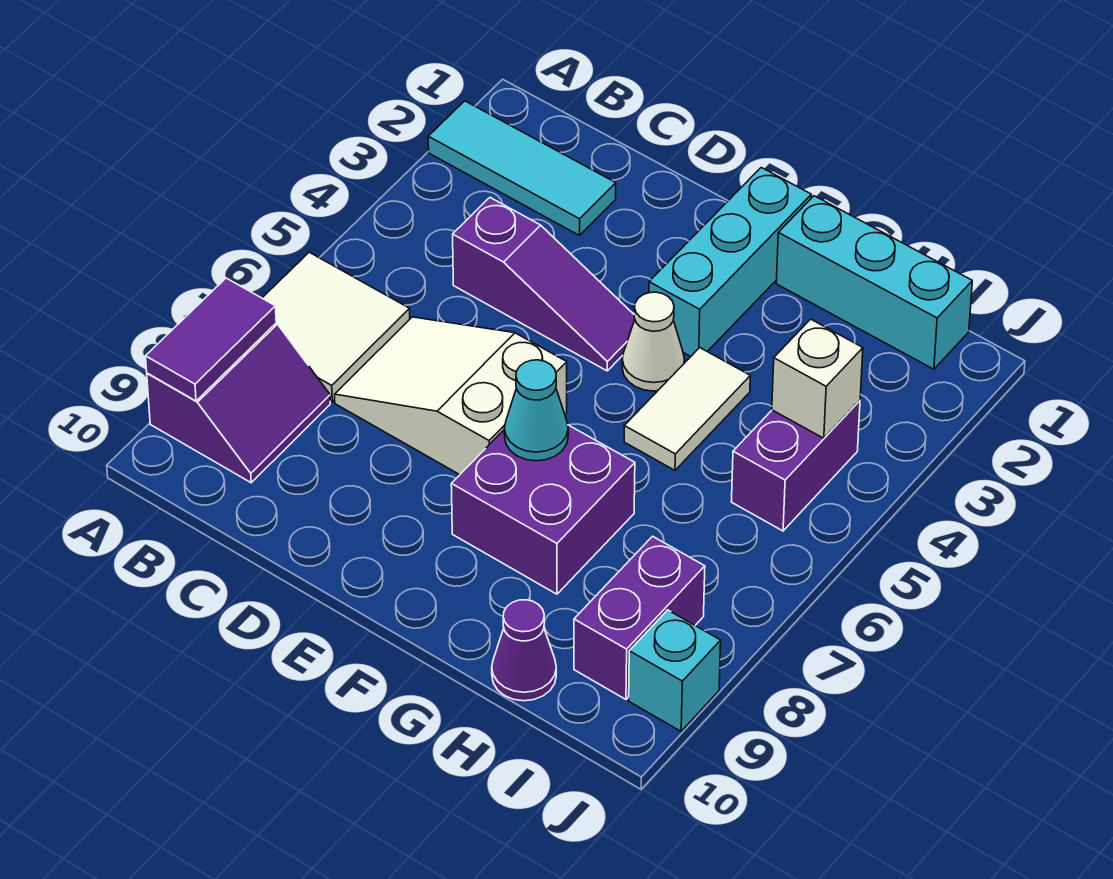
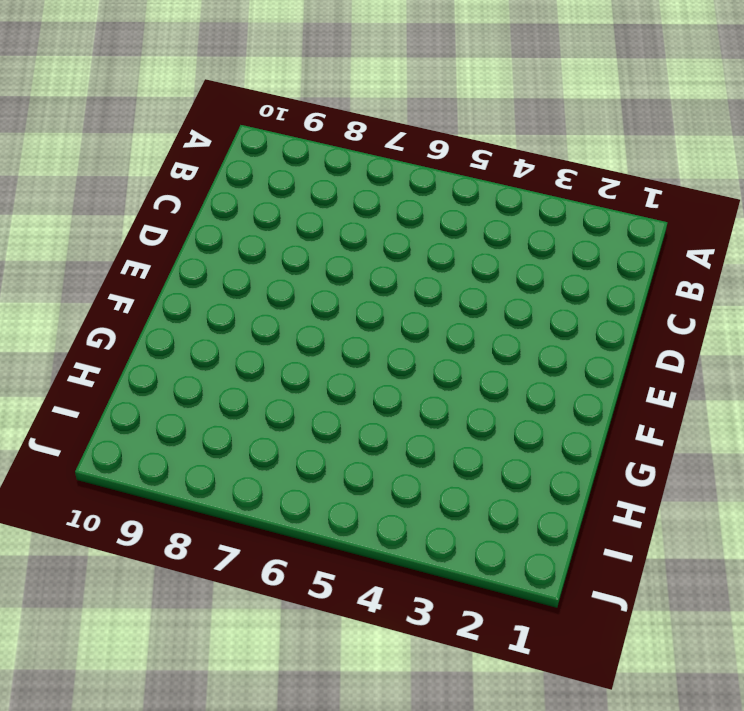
none -> cyan 1x3 tile [428,101,616,235]
none -> white 2x2 tile [262,252,410,402]
none -> purple 2x2 slope [147,323,330,483]

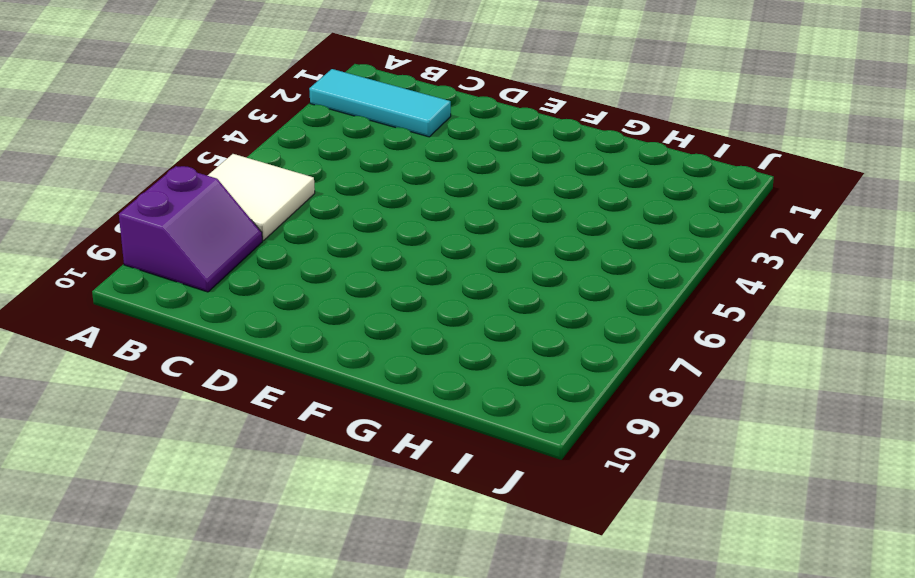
none -> purple 1x3 slope [453,198,635,371]
none -> white 2x3 slope [335,317,567,475]
none -> cyan 1x3 brick [649,168,811,356]

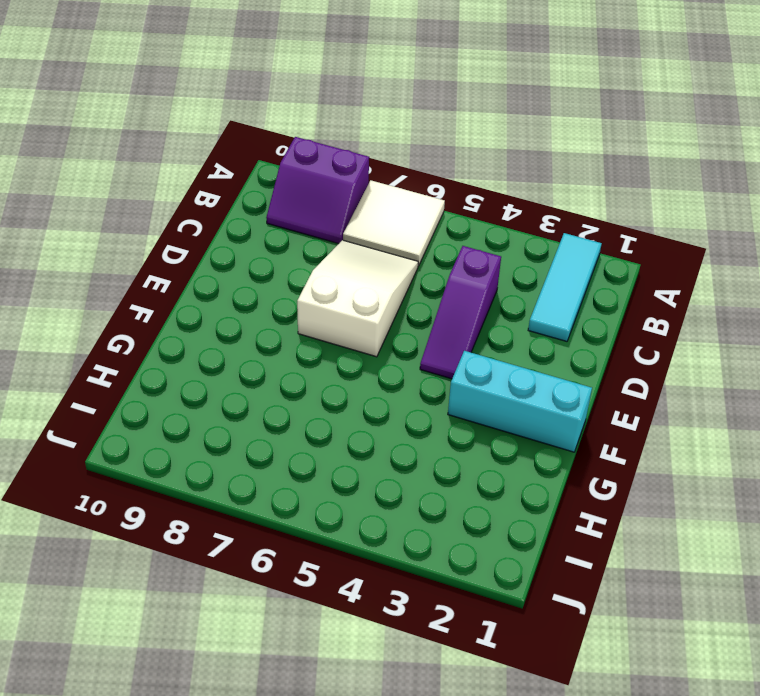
none -> white 1x1 cone [622,292,685,391]
none -> purple 2x2 brick [451,425,635,594]
none -> cyan 1x3 brick [776,196,972,369]

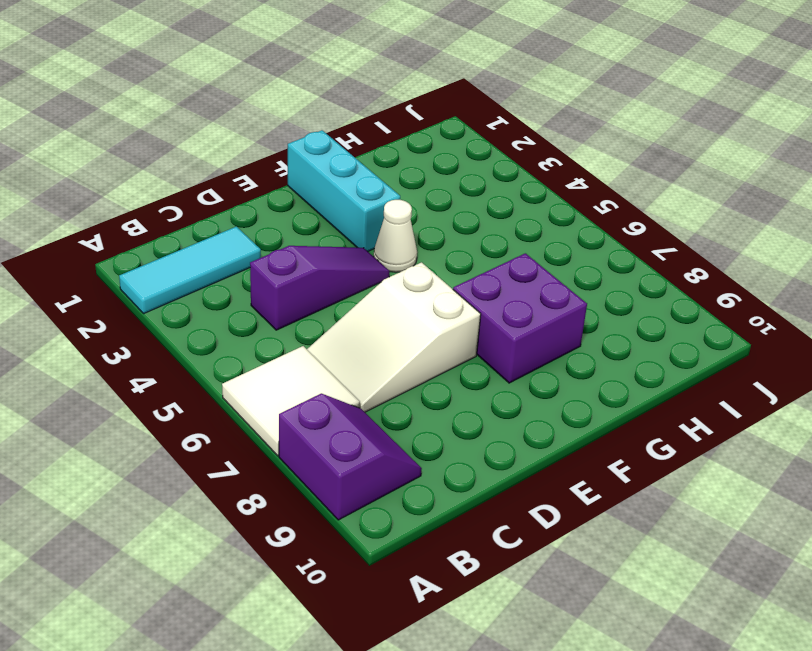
none -> cyan 1x3 brick [776,196,972,369]
none -> white 1x2 tile [624,348,750,470]
none -> purple 1x1 cone [492,600,556,701]

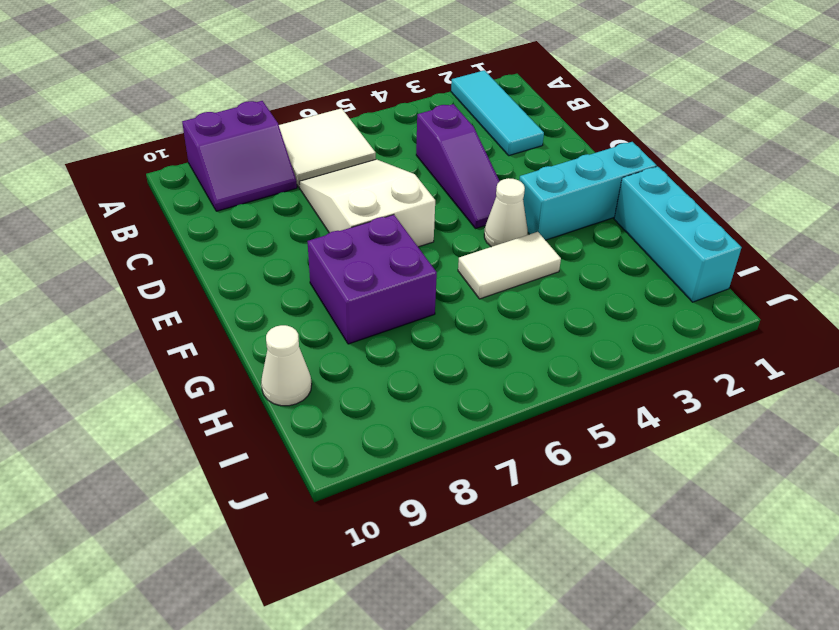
white 1x1 cone [261,325,312,406] -> purple 1x1 cone [492,600,556,701]
none -> purple 1x2 brick [732,400,860,531]
none -> purple 1x2 brick [574,536,705,699]
none -> cyan 1x1 brick [629,610,721,731]

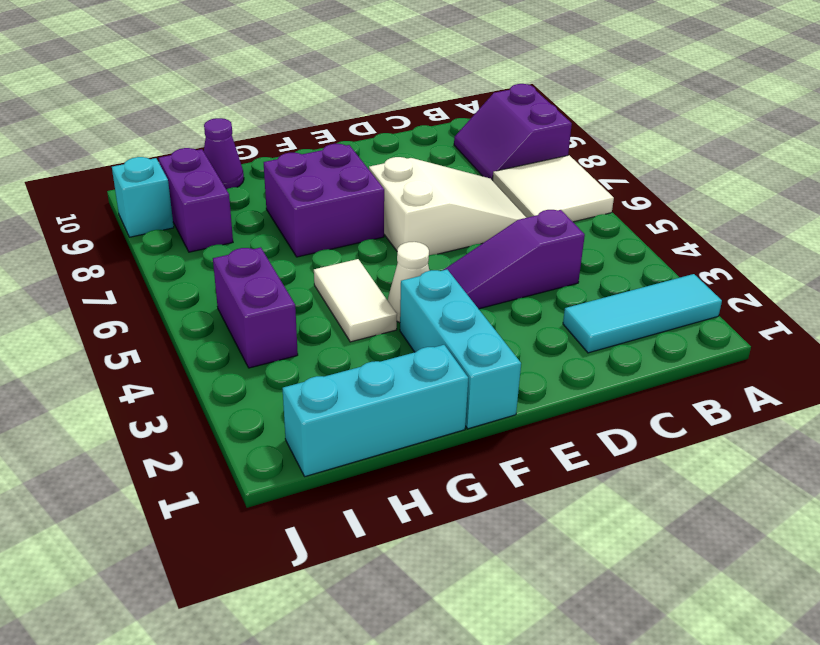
none -> purple 1x2 tile [146,278,276,401]
none -> cyan 1x1 cone [504,360,568,461]
none -> white 1x1 brick [772,319,863,438]

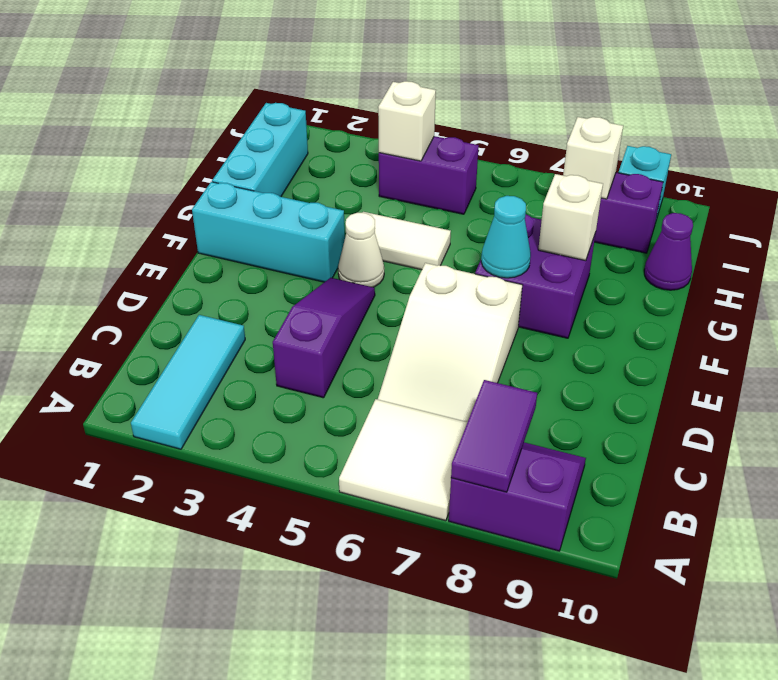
purple 1x2 tile [451,380,537,492] -> purple 1x2 tile turned to [146,278,276,401]
white 1x1 brick [538,174,603,261] -> none
white 1x1 brick [563,117,623,199] -> none

